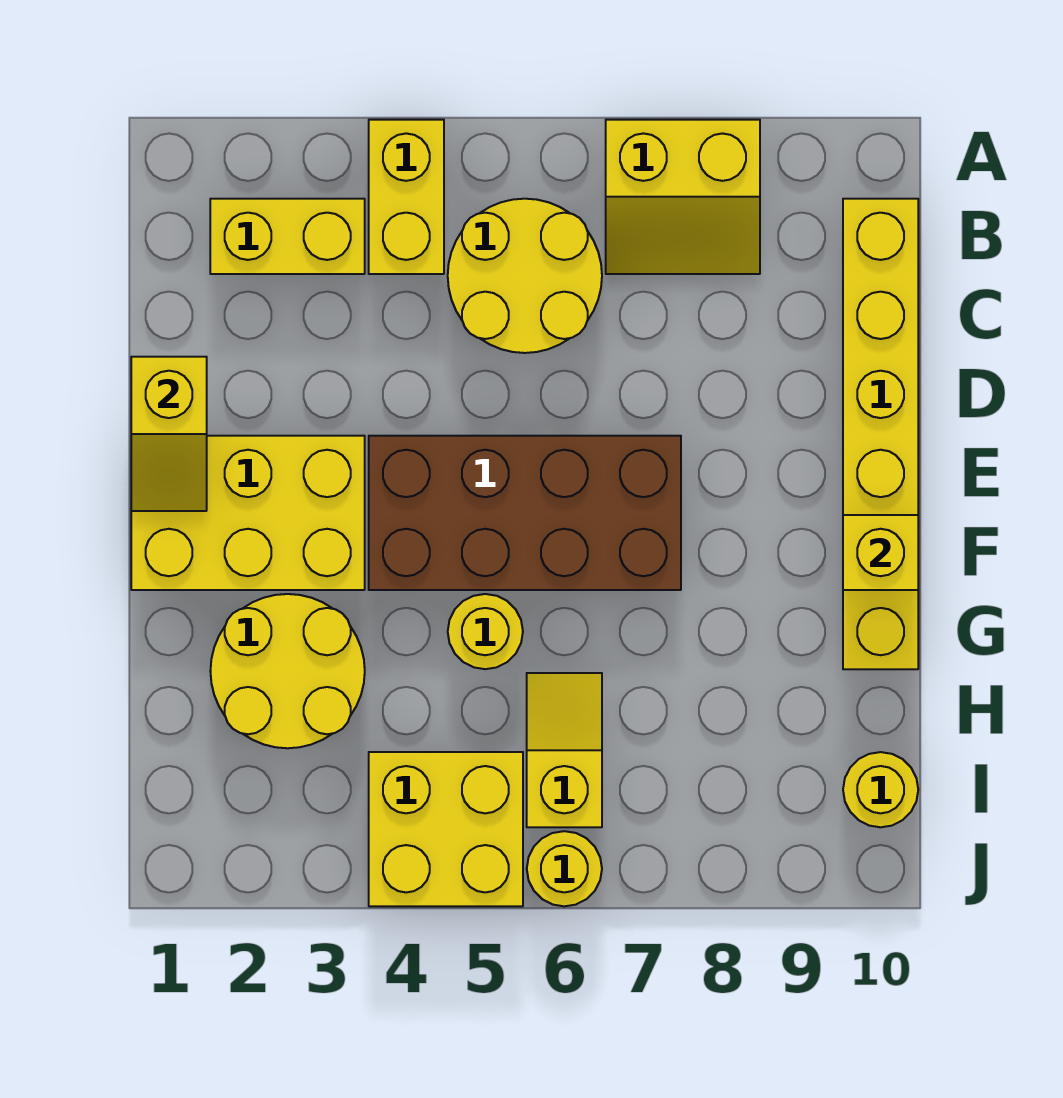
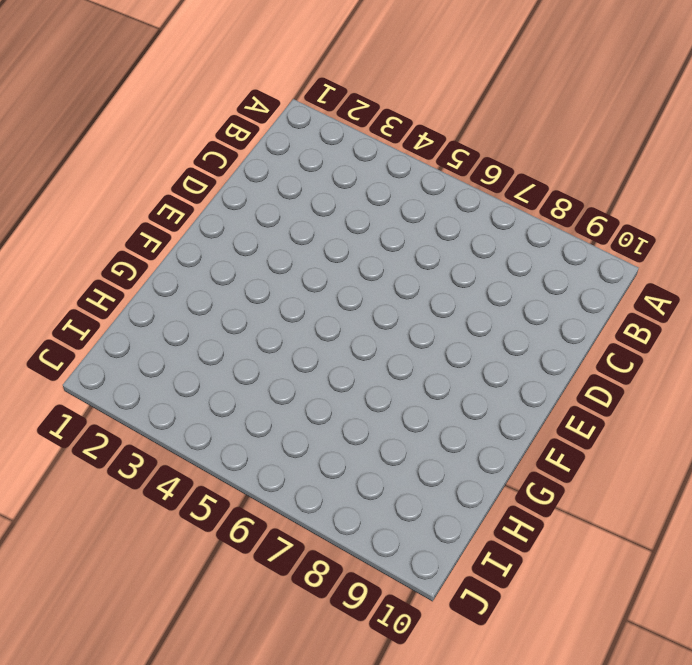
none -> yellow 1x2 brick [369,120,444,274]
none -> yellow 2x2 slope [606,120,760,274]
none -> yellow 1x2 brick [210,199,365,274]

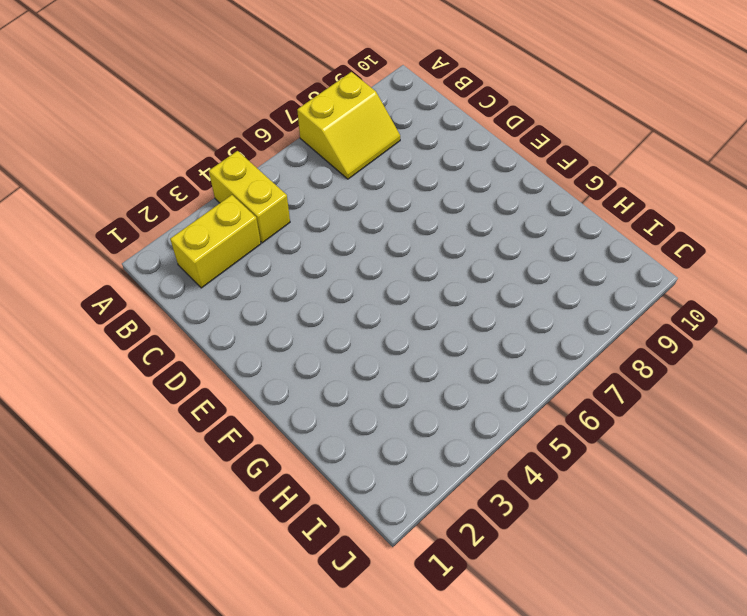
none -> yellow 2x2 round brick [448,199,602,353]
none -> yellow 1x6 brick [843,199,918,669]
none -> yellow 2x3 brick [131,436,365,590]

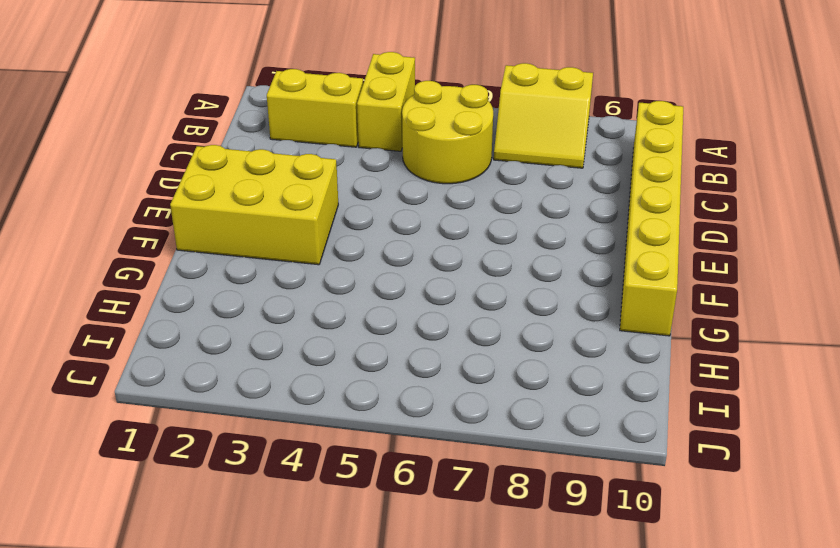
none -> brown 2x4 brick [369,436,681,590]
none -> yellow 2x2 round brick [210,594,365,748]
none -> yellow 1x1 round brick [448,594,523,669]

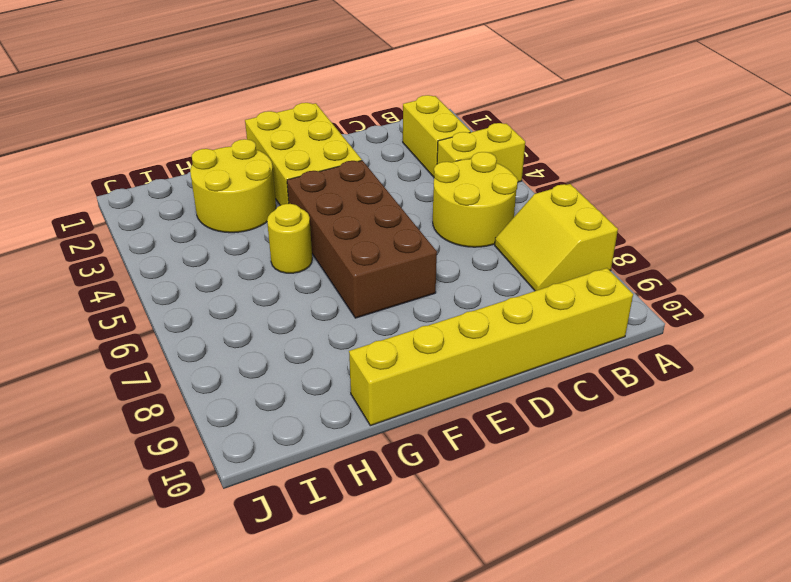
none -> yellow 1x2 slope [527,673,602,827]
none -> yellow 2x2 brick [369,752,523,906]
none -> yellow 1x1 round brick [843,752,918,827]

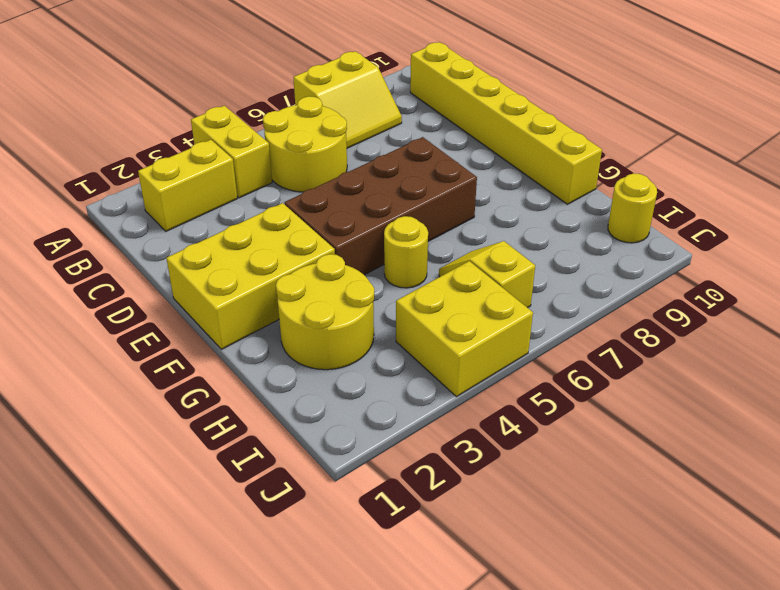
none -> yellow 1x1 round brick [527,831,602,906]
none -> yellow 1x2 slope [131,357,207,511]
none -> yellow 1x1 brick [843,515,918,590]

